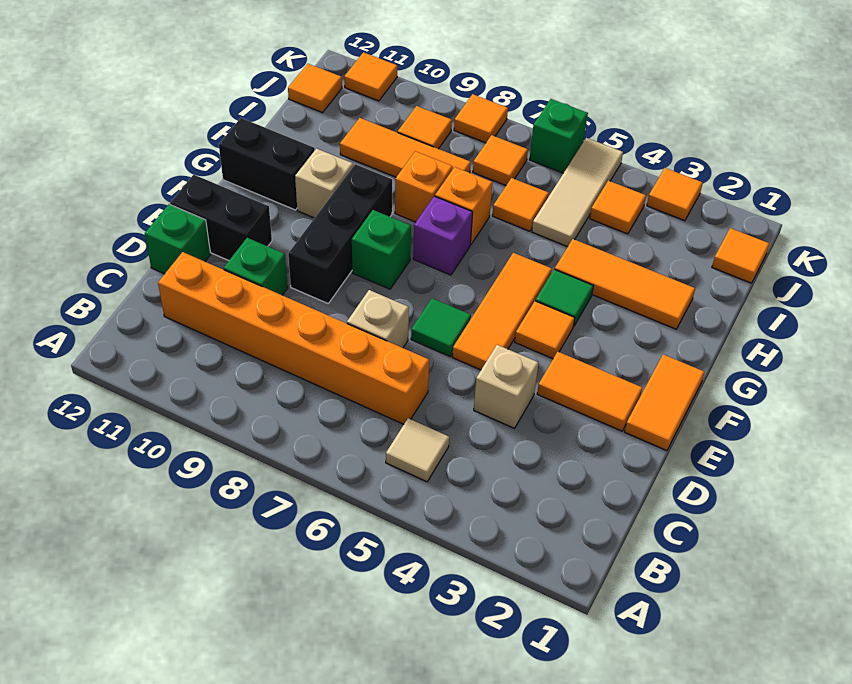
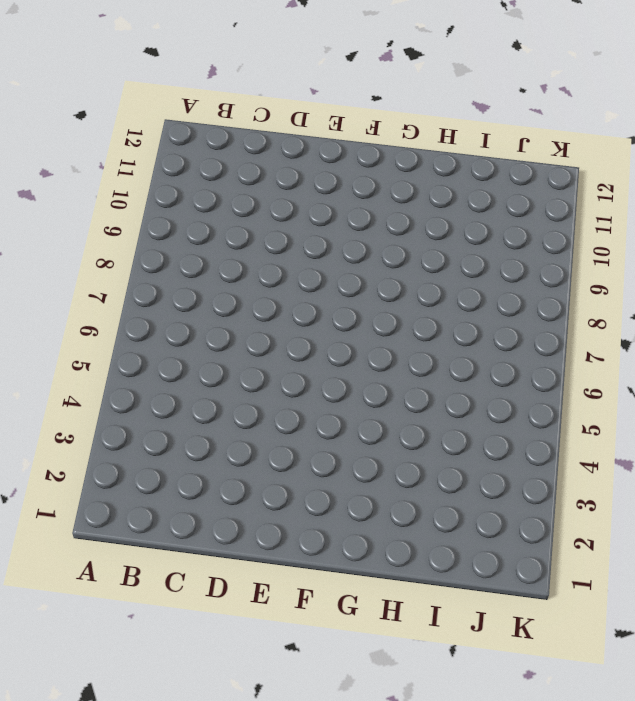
none -> tan 1x1 tile [386,418,449,482]
none -> orange 1x6 brick [158,252,429,424]
none -> tan 1x1 brick [474,345,539,428]
none -> tan 1x1 brick [347,290,409,348]

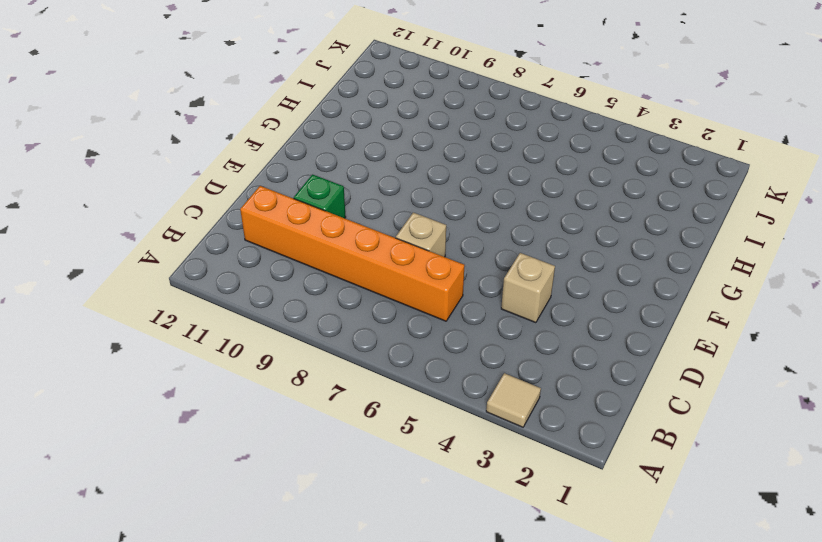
tan 1x1 tile [486,373,541,427] -> tan 1x1 tile moved to [386,418,449,482]
none -> green 1x1 brick [145,204,211,274]
none -> orange 1x2 tile [625,354,704,451]
none -> orange 1x2 tile [537,352,642,431]
none -> orange 1x3 tile [452,253,552,370]

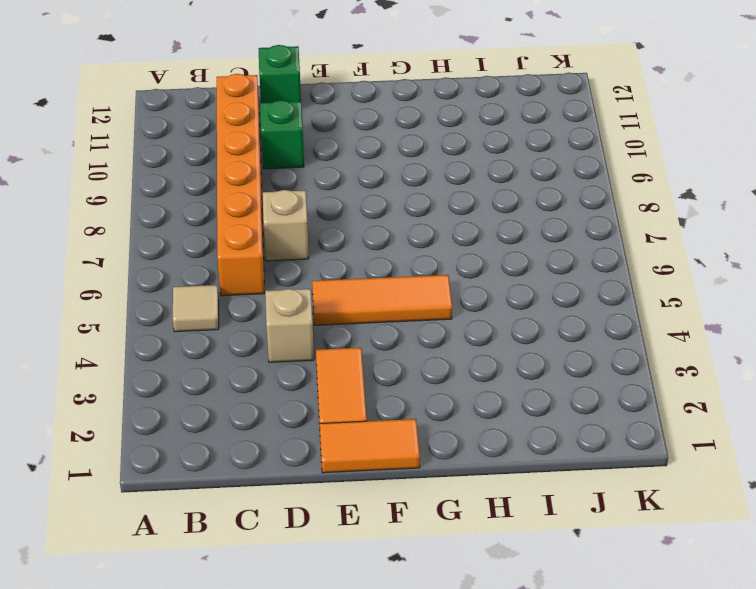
none -> green 1x1 tile [411,298,471,356]
none -> black 1x3 brick [288,164,392,303]
none -> black 1x2 brick [170,175,272,260]
none -> orange 1x1 tile [515,301,575,359]

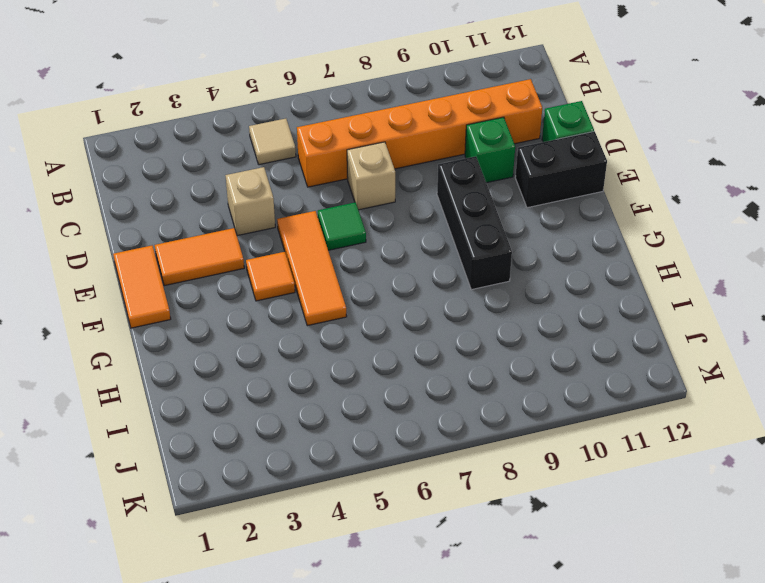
none -> green 1x1 brick [352,210,411,289]
none -> green 1x1 tile [536,269,593,327]
none -> purple 1x1 brick [413,196,473,275]
none -> tan 1x1 brick [295,149,353,218]

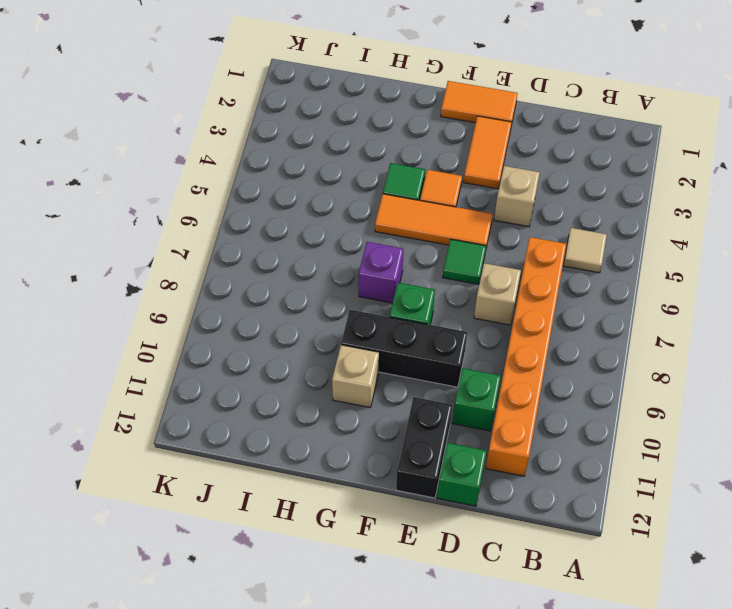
none -> black 1x2 brick [219,118,315,210]
none -> orange 1x3 tile [555,239,695,329]
none -> orange 1x1 brick [435,167,493,245]
none -> orange 1x1 brick [395,151,453,222]

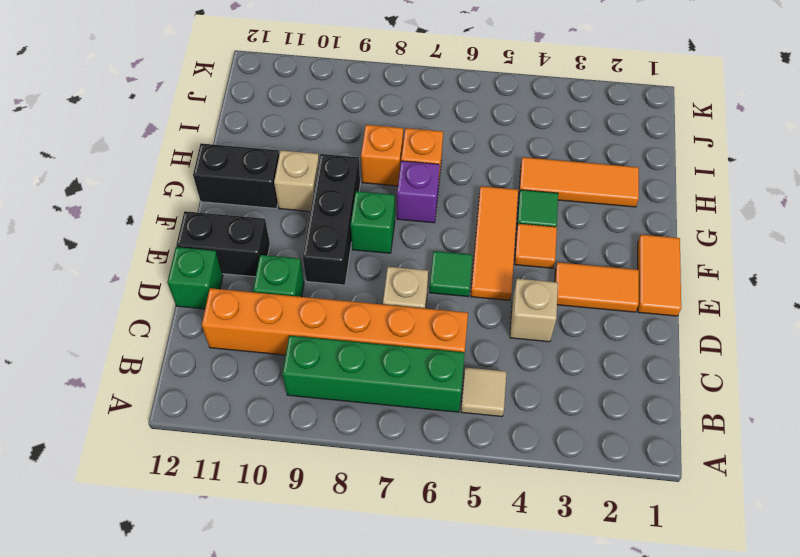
green 1x4 brick [282,336,465,412] -> none
none -> tan 1x3 tile [532,138,623,247]
none -> orange 1x1 tile [492,178,549,231]
none -> orange 1x3 tile [340,118,471,177]
none -> orange 1x1 tile [712,228,769,283]

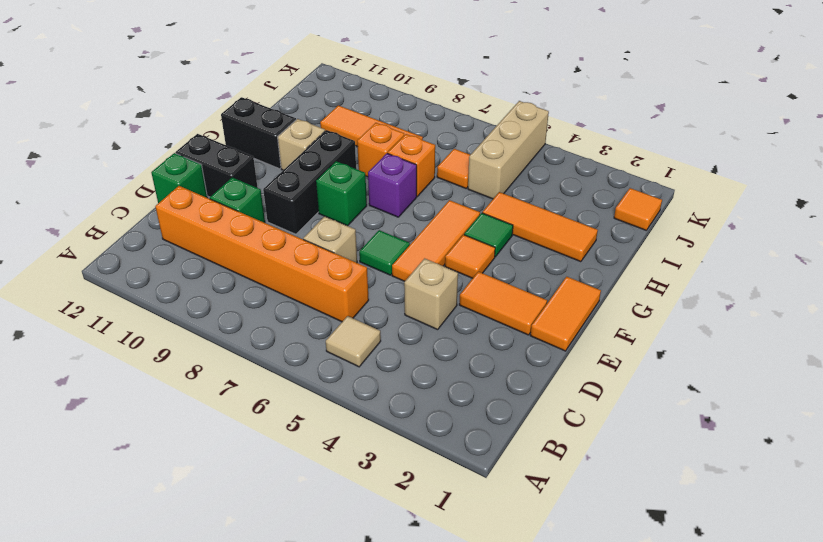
tan 1x3 brick [468,101,549,199] -> tan 1x3 tile [532,138,623,247]
none -> orange 1x1 tile [590,181,646,234]
none -> orange 1x1 tile [473,135,528,185]
none -> orange 1x1 tile [398,106,452,149]
none -> orange 1x1 tile [288,64,342,113]

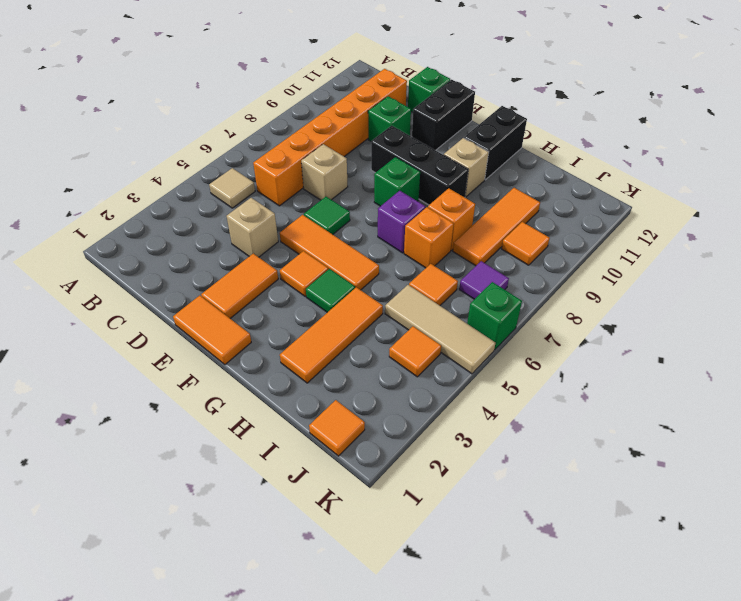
purple 1x1 tile [459,261,509,299] -> orange 1x1 tile [473,135,528,185]
none -> orange 1x1 tile [288,64,342,113]
none -> orange 1x1 tile [647,168,703,221]
none -> orange 1x1 tile [454,94,508,143]
none -> orange 1x1 tile [344,52,397,101]

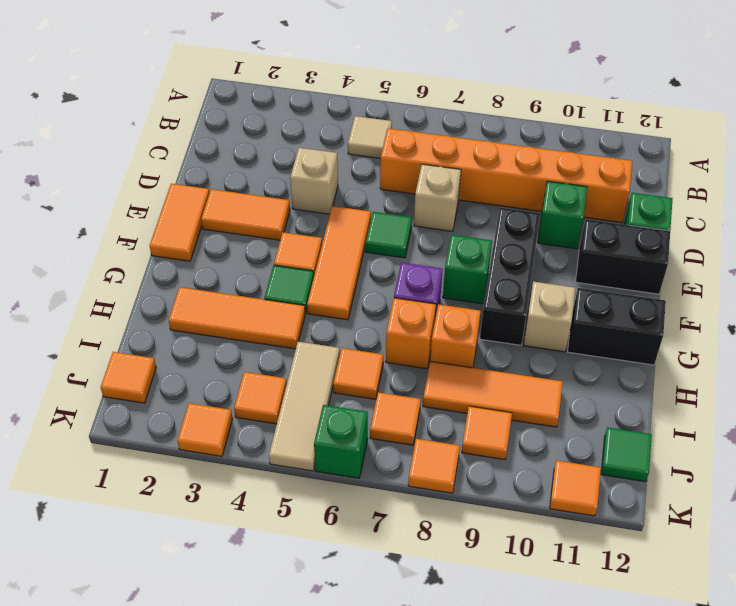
green 1x1 tile [601,427,652,482] -> orange 1x1 tile [288,64,342,113]

